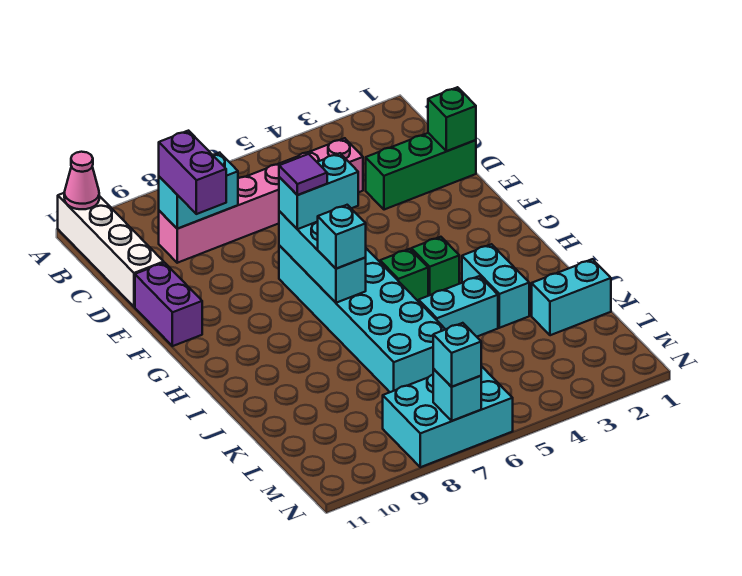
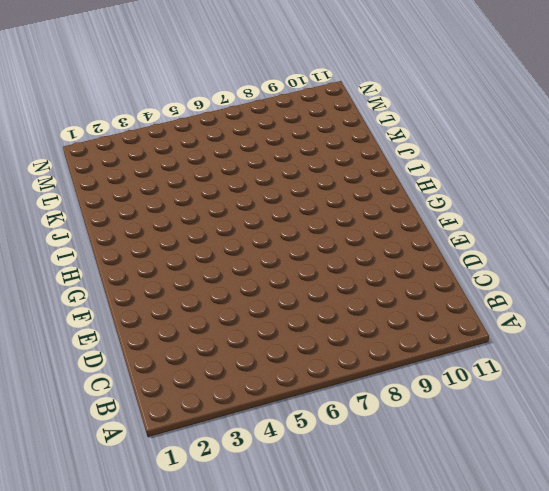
none -> white 1x4 brick [58,193,164,307]
none -> pink 1x6 brick [159,138,363,263]
none -> green 1x3 brick [366,133,476,210]

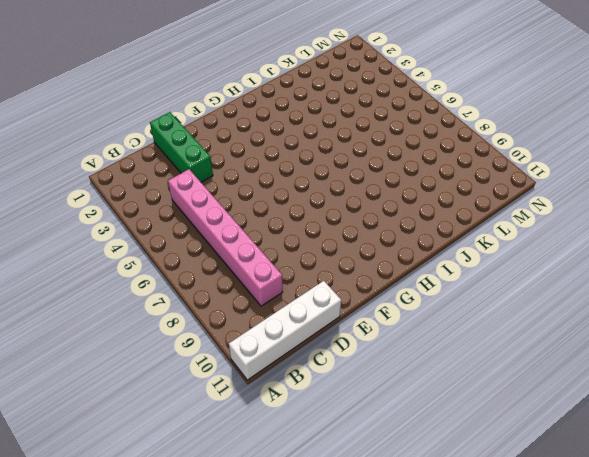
none -> purple 1x2 brick [135,263,202,346]
none -> cyan 2x6 brick [279,245,445,392]
none -> green 1x1 brick [411,237,459,296]

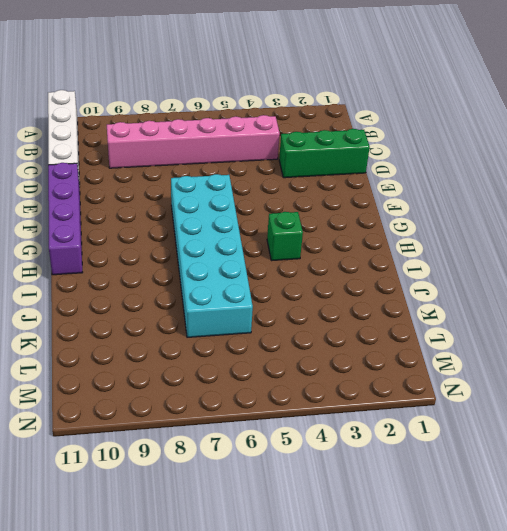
purple 1x4 brick [48,163,83,275] -> purple 1x2 brick [135,263,202,346]
none -> green 1x1 brick [380,249,428,302]
none -> cyan 1x2 brick [462,244,529,328]
none -> cyan 1x2 brick [419,276,498,337]

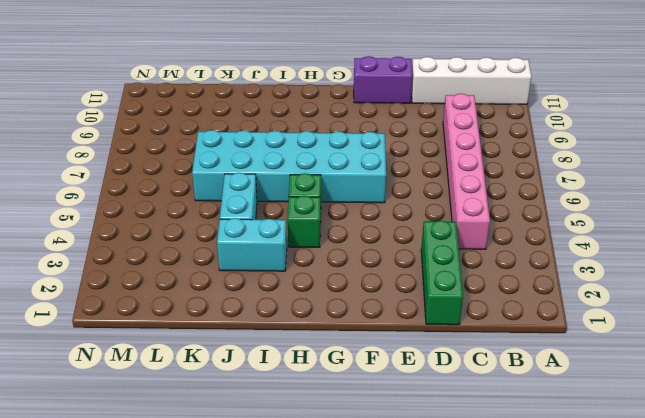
none -> cyan 1x2 brick [532,259,611,335]
none -> cyan 2x3 brick [383,366,513,467]
none -> pink 1x1 cone [64,152,99,209]

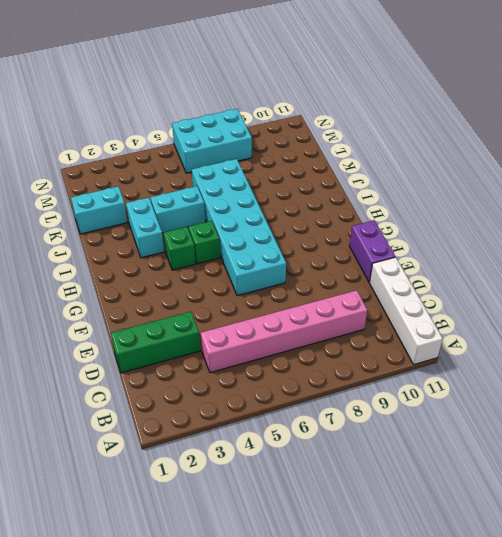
none -> pink 1x1 cone [64,152,99,209]
none -> cyan 1x2 brick [159,153,238,229]
none -> green 1x1 brick [428,87,476,151]

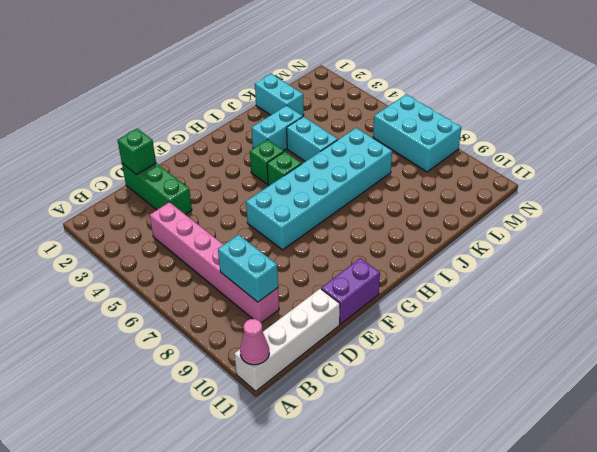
none -> cyan 1x3 brick [279,211,366,303]
none -> cyan 1x1 brick [433,369,481,421]
none -> purple 1x2 brick [159,131,226,214]

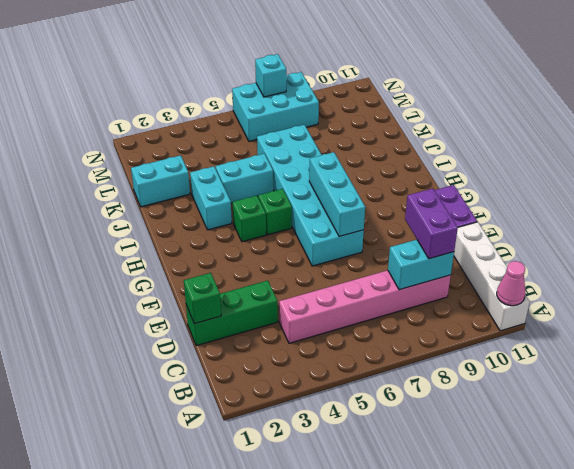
none -> cyan 1x2 brick [279,153,358,229]
none -> cyan 1x1 brick [318,205,366,269]
none -> cyan 1x1 brick [433,323,481,387]

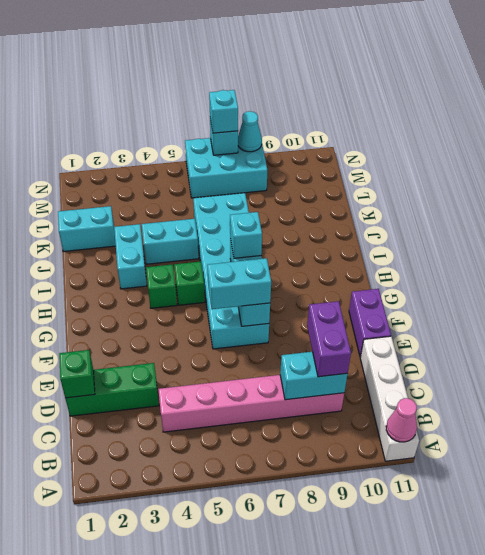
cyan 1x1 cone [238,111,262,152] -> none
none -> purple 1x1 tile [279,154,327,195]

